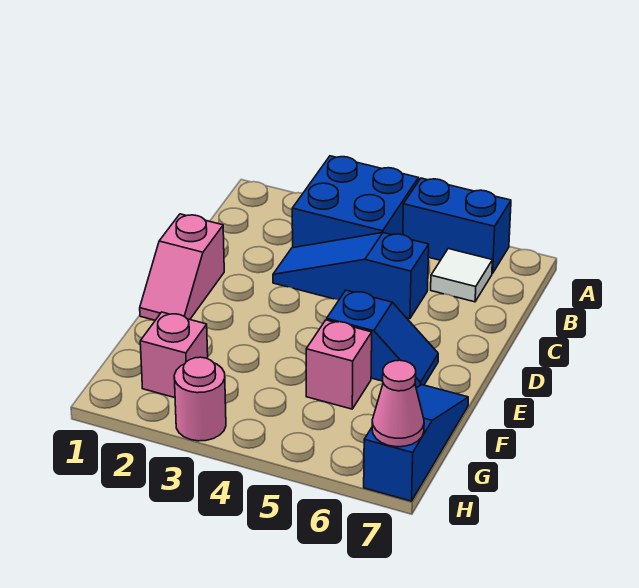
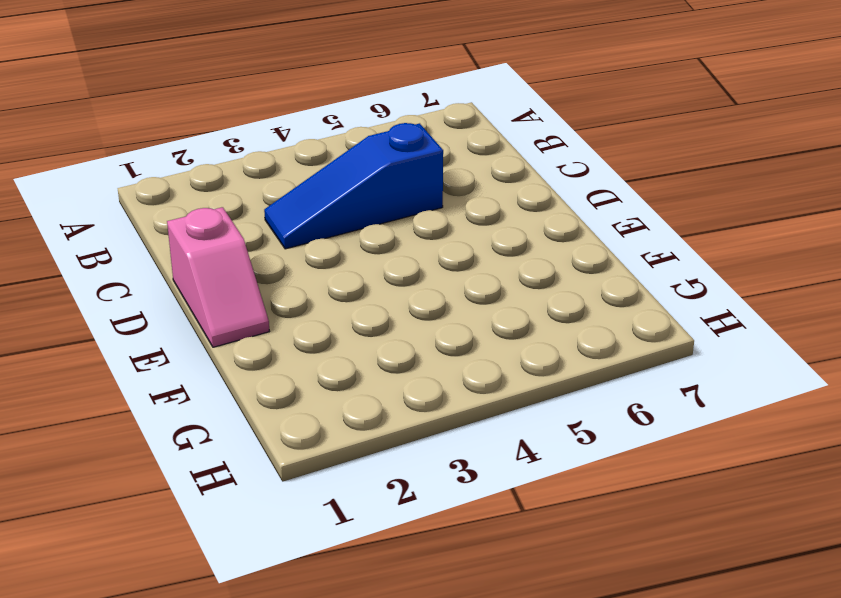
none -> blue 2x2 brick [292,156,419,248]
none -> blue 1x2 brick [403,178,511,273]

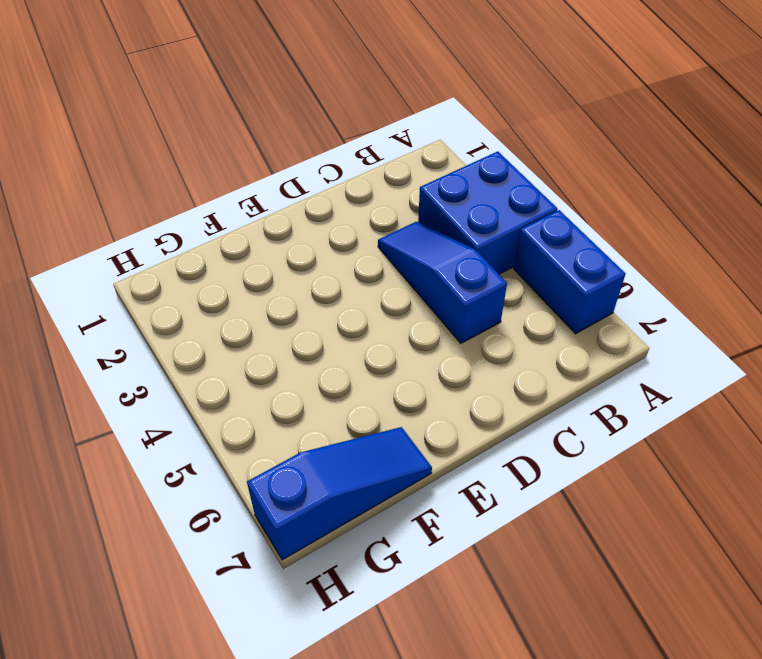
none -> white 1x1 tile [431,249,492,302]
none -> pink 1x2 slope [140,214,224,320]

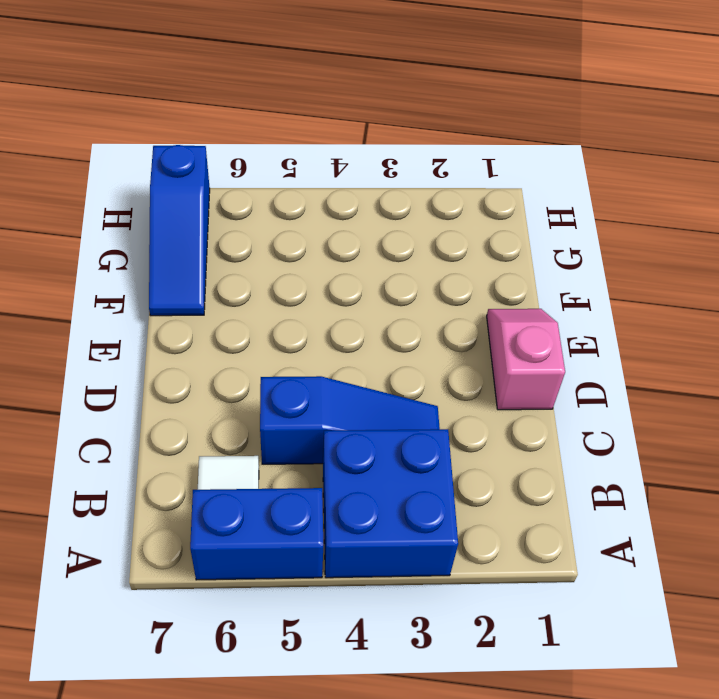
none -> blue 1x2 slope [327,290,438,388]
none -> pink 1x1 brick [306,320,372,409]

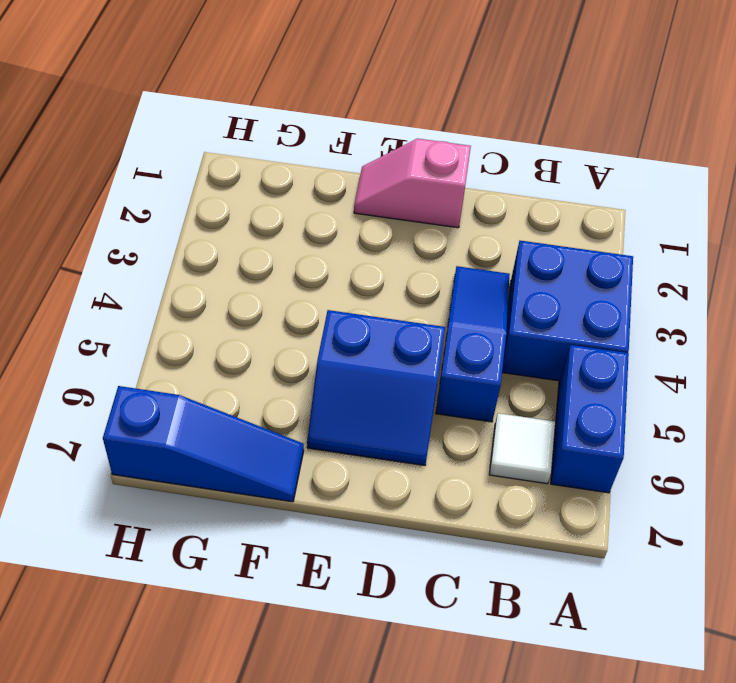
blue 2x2 slope [307,310,445,465] -> blue 1x2 slope [327,290,438,388]
none -> pink 1x1 brick [306,320,372,409]
none -> pink 1x1 brick [140,312,208,398]

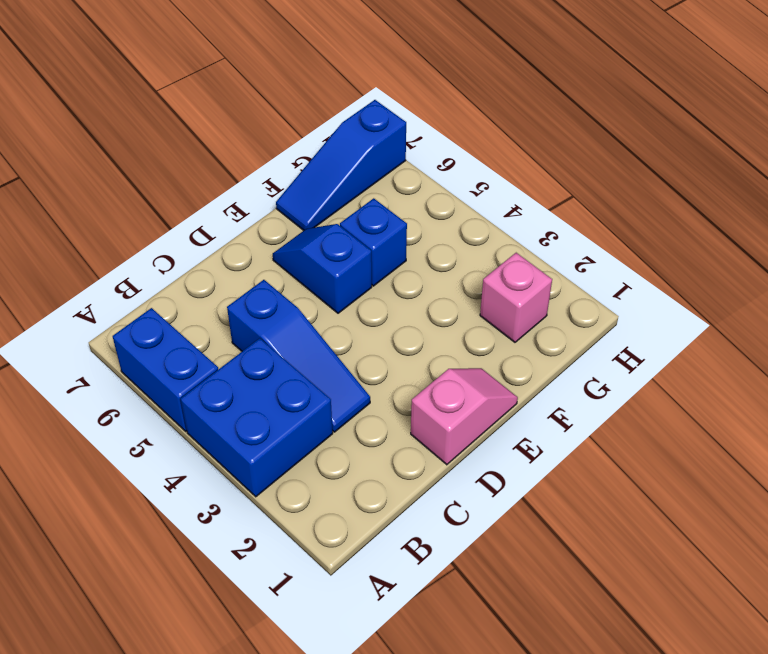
blue 1x1 brick [340,198,407,286] -> pink 1x1 brick [306,320,372,409]
none -> white 1x1 tile [431,249,492,302]
none -> pink 1x1 round brick [174,357,226,441]

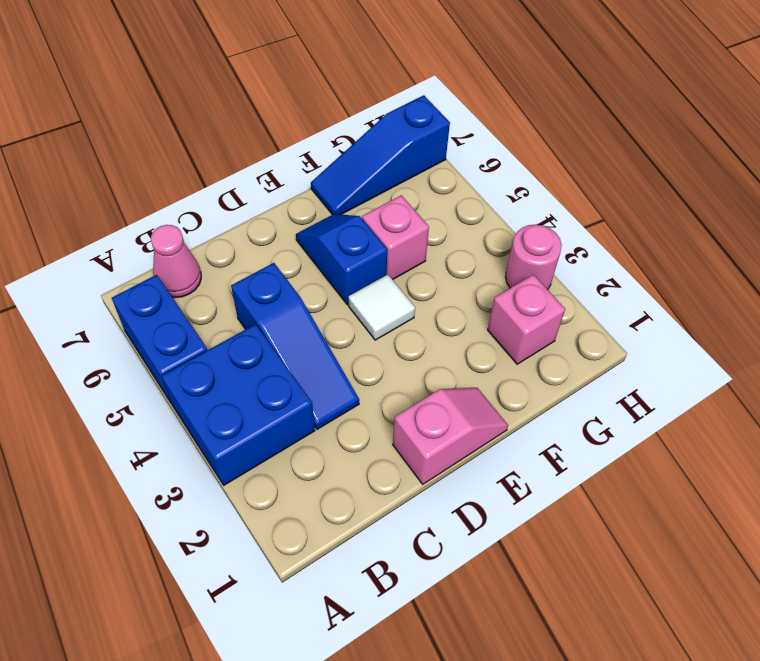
pink 1x1 cone [151,225,201,297] -> pink 1x1 cone moved to [372,360,424,447]
white 1x1 tile [349,274,415,340] -> white 1x1 tile moved to [431,249,492,302]

